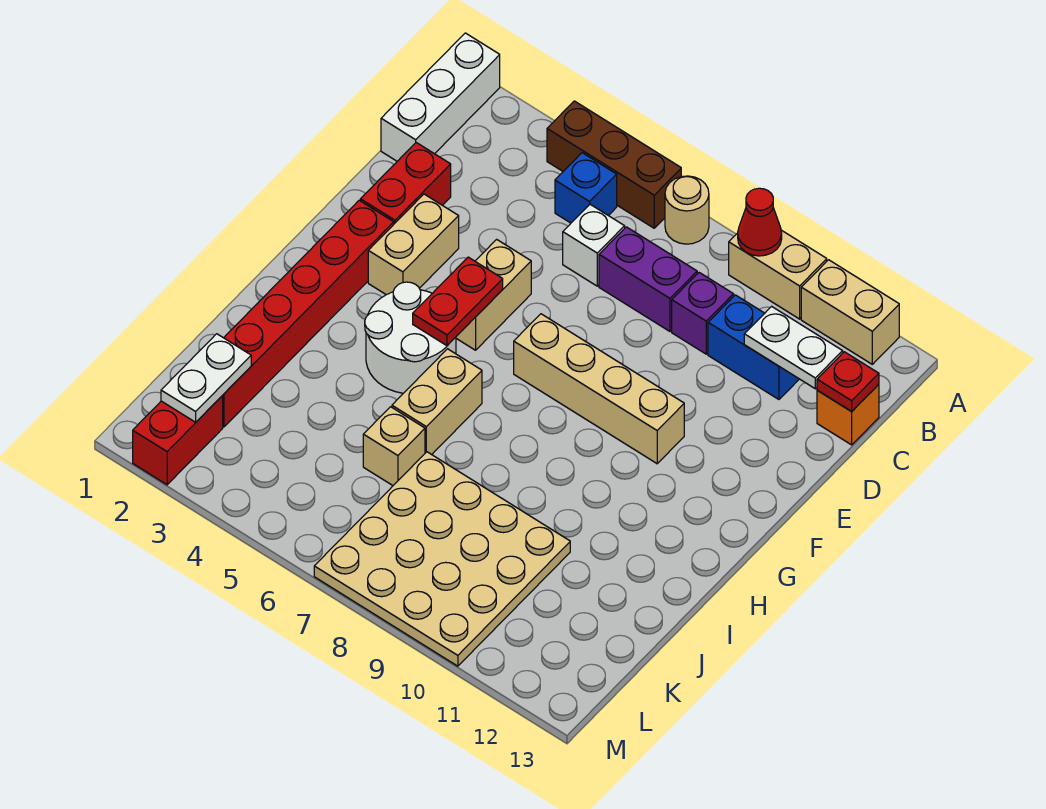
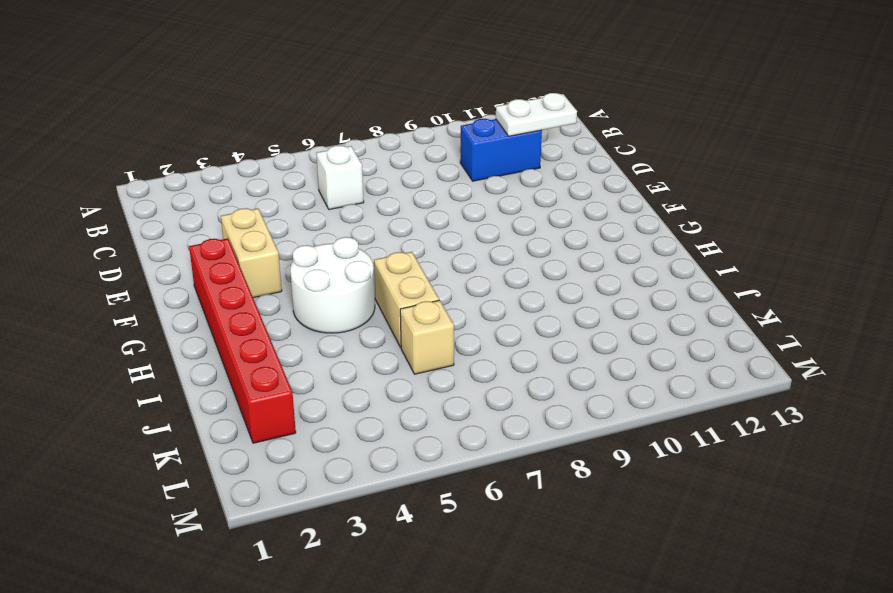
none -> white 1x3 brick [381,33,500,161]
none -> brown 1x3 brick [547,101,681,228]
none -> tan 1x1 round brick [665,176,709,244]

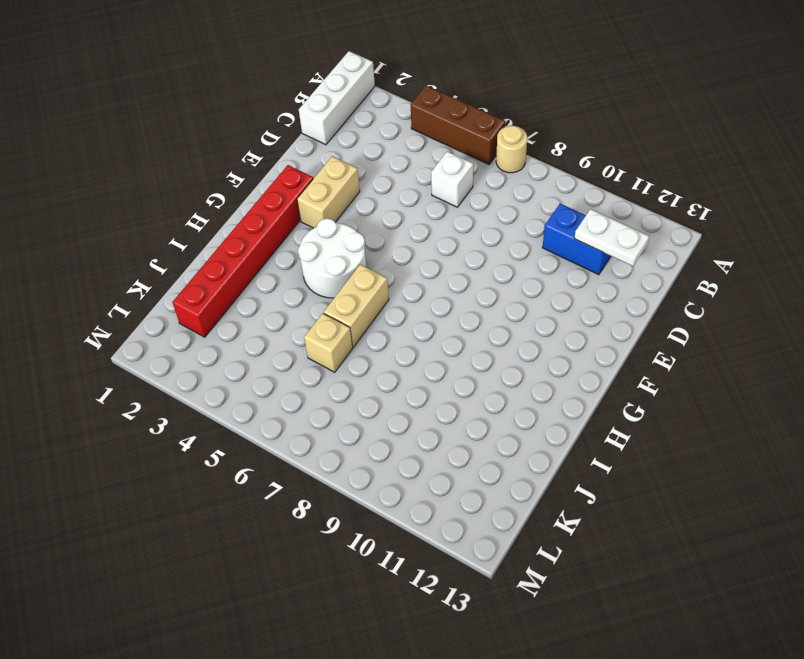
none -> tan 1x2 brick [729,230,827,319]
none -> tan 1x2 brick [801,260,899,364]
none -> blue 1x1 brick [555,153,617,223]

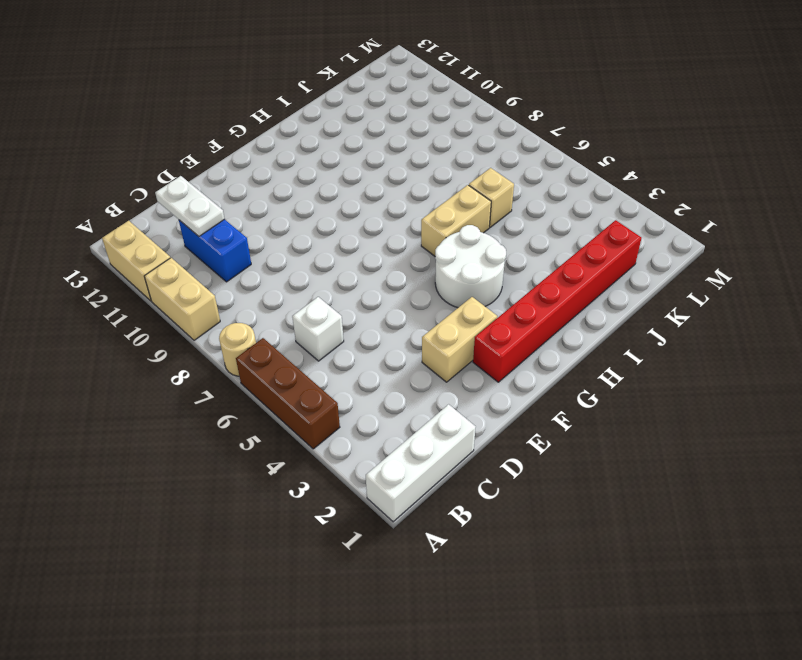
none -> blue 1x1 brick [555,153,617,223]
none -> purple 1x2 brick [599,227,697,331]
none -> purple 1x1 brick [672,273,734,354]

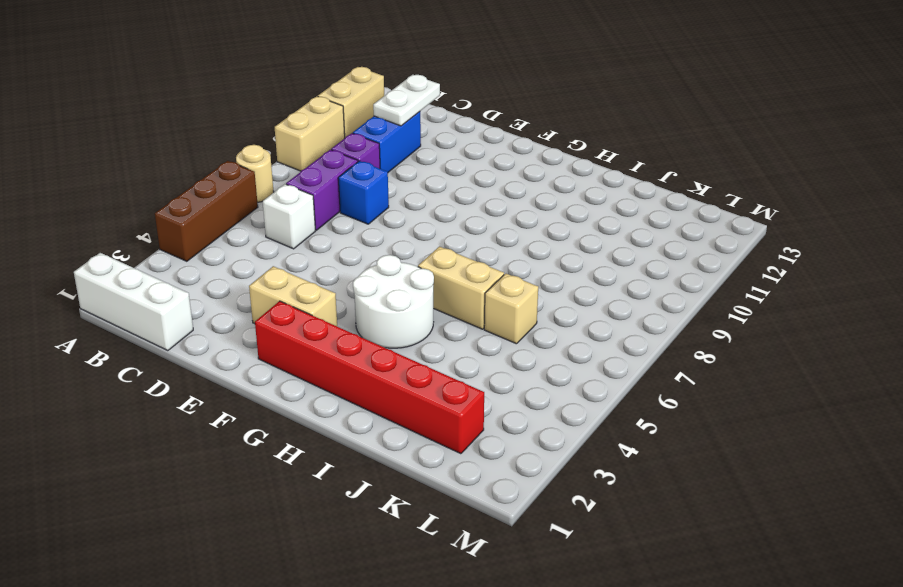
blue 1x1 brick [338,161,389,224] -> blue 1x1 brick moved to [555,153,617,223]
none -> orange 1x1 brick [817,384,879,445]
none -> red 1x2 brick [360,143,451,224]
none -> tan 1x2 brick [456,239,531,350]

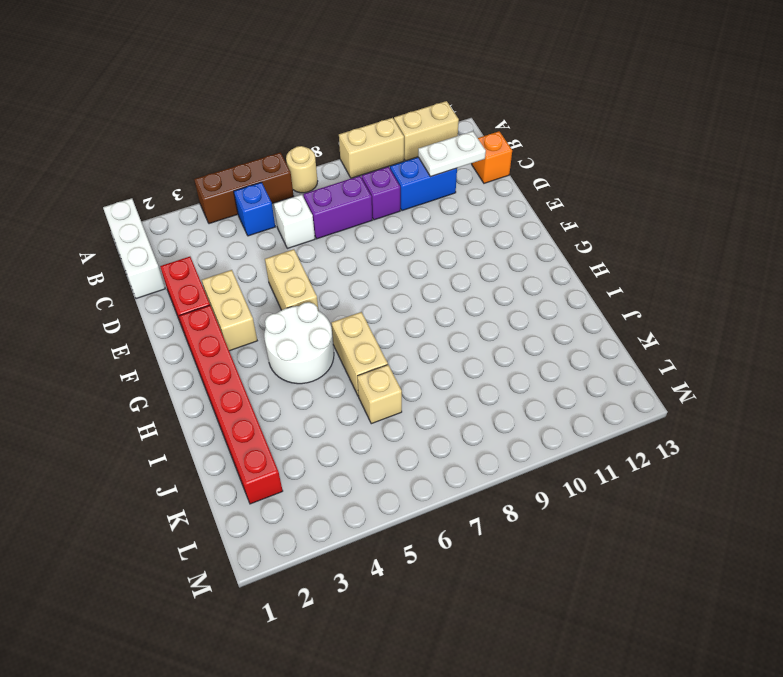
none -> tan 1x4 brick [514,314,684,464]
none -> tan 4x4 plate [314,452,570,666]
none -> red 1x2 brick [133,396,223,485]

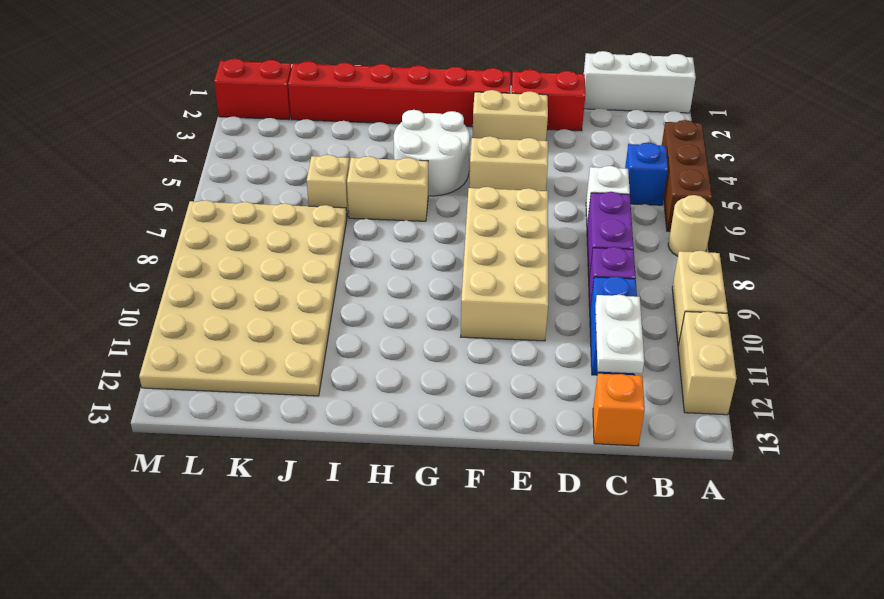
tan 2x4 brick [461,187,548,341] -> tan 1x4 brick [514,314,684,464]
tan 4x6 plate [139,200,347,396] -> tan 4x4 plate [314,452,570,666]
none -> red 1x1 cone [738,188,782,256]
none -> red 1x1 plate [817,352,879,411]
none -> red 1x2 plate [413,257,503,346]

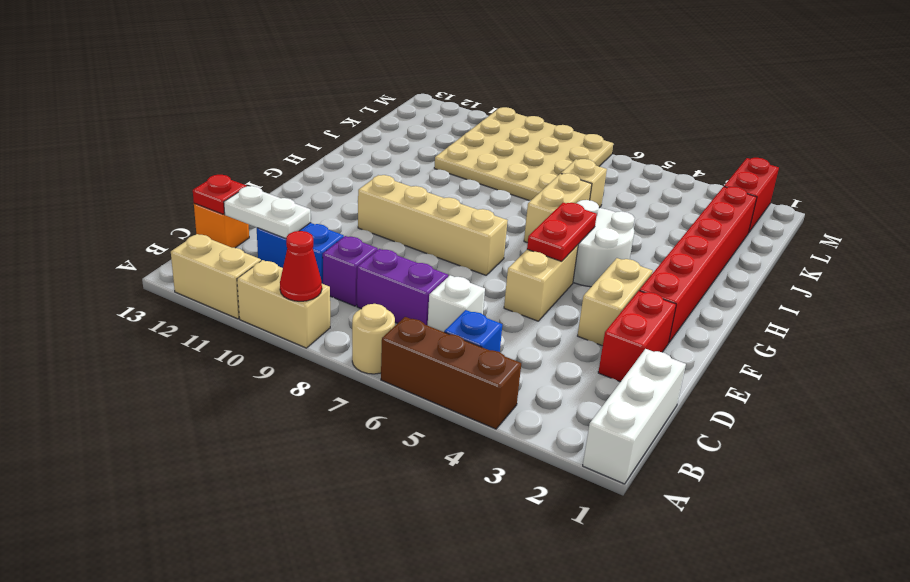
none -> white 1x2 plate [161,334,251,422]

